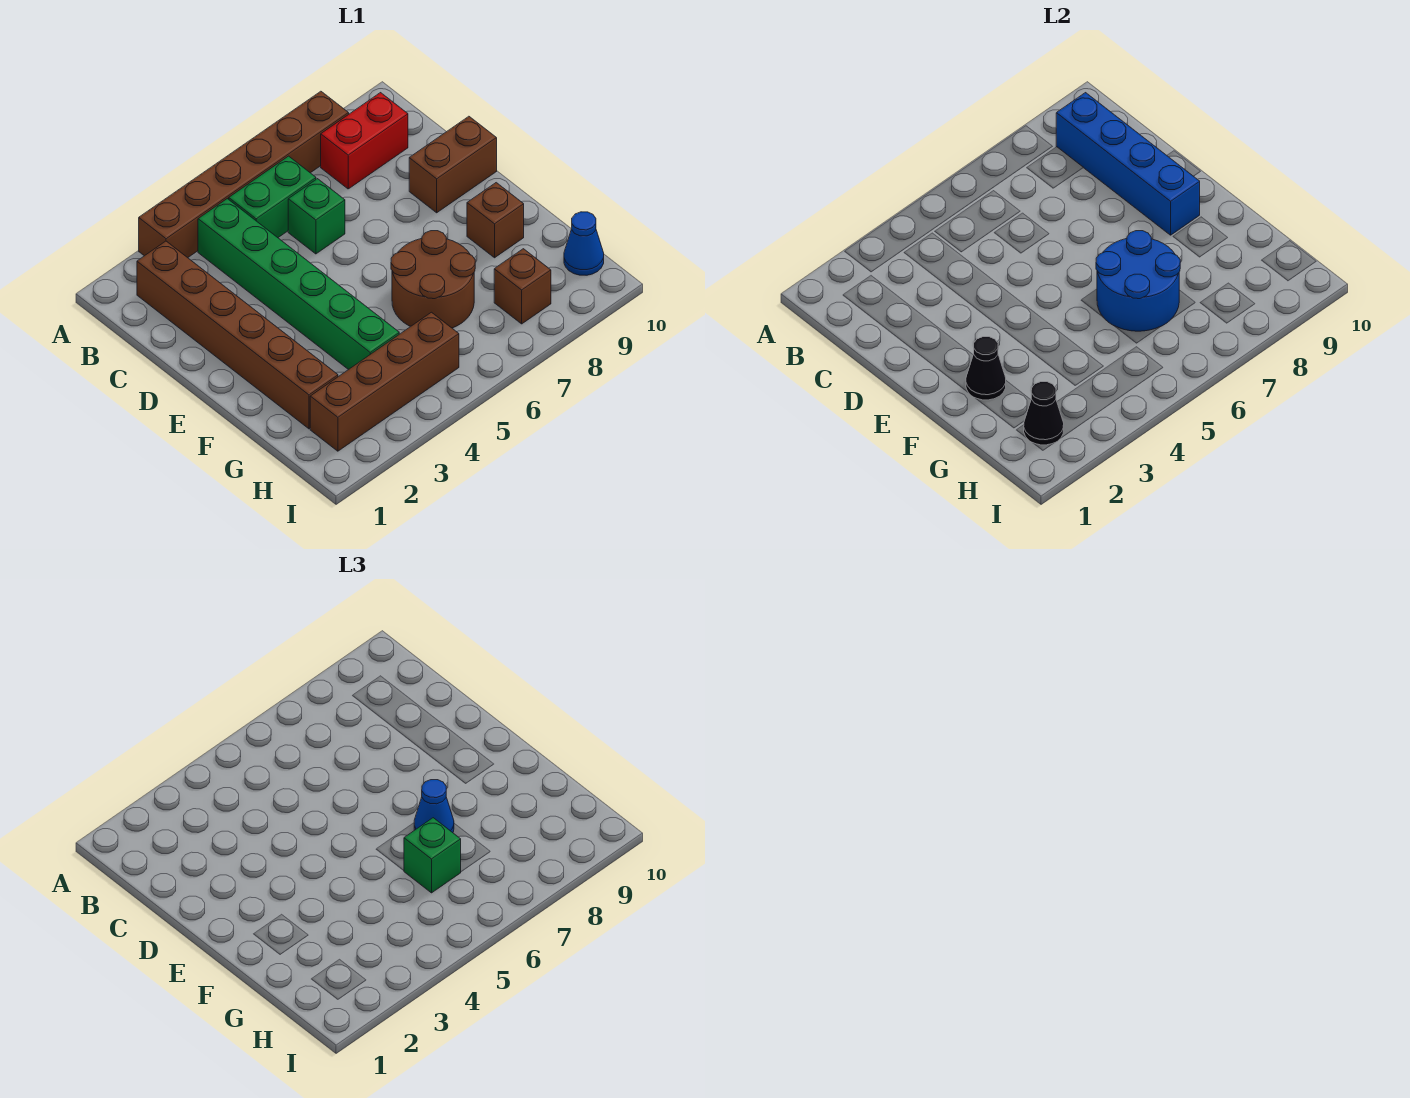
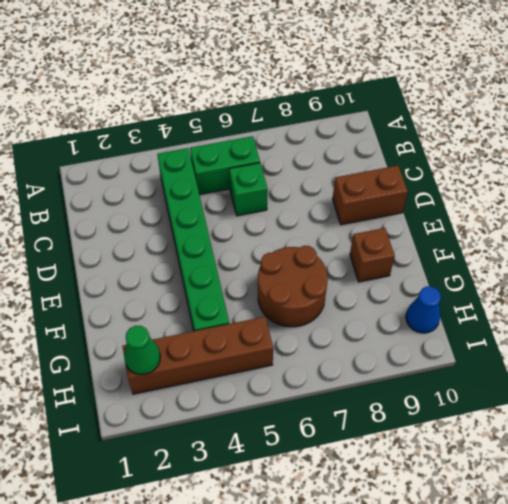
green 1x1 cone [124,326,160,374] -> black 1x1 cone [1024,382,1064,445]
none -> brown 1x6 brick [139,91,349,258]
none -> brown 1x6 brick [137,241,338,429]
none -> red 1x2 brick [321,93,408,189]

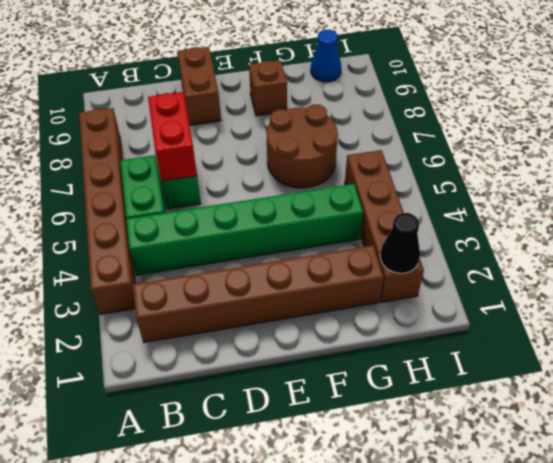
red 1x2 brick [148,92,197,182] -> red 1x2 brick moved to [321,93,408,189]
none -> brown 1x1 brick [494,249,551,324]
none -> blue 1x4 brick [1056,93,1200,235]
none -> black 1x1 cone [966,337,1006,400]

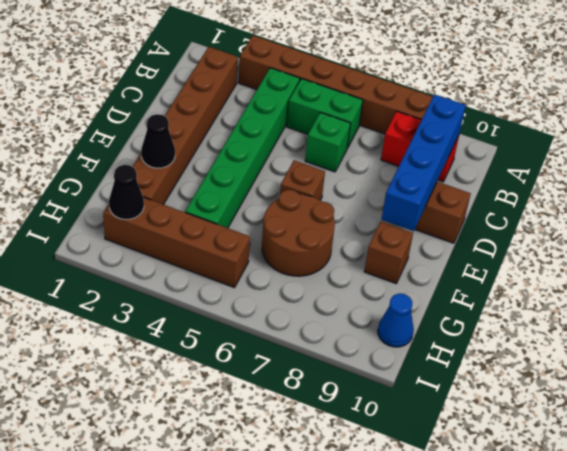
brown 1x1 brick [280,160,325,200] -> brown 1x1 brick moved to [494,249,551,324]
none -> blue 2x2 round brick [1096,231,1180,331]
none -> blue 1x1 cone [414,780,454,833]
none -> green 1x1 brick [404,818,461,893]

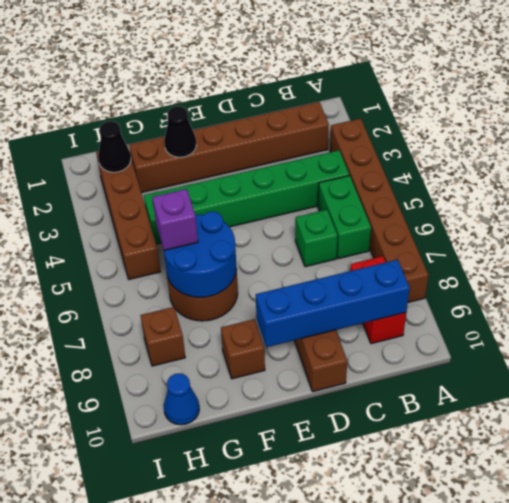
purple 1x1 brick [152,189,198,250] -> green 1x1 brick [404,818,461,893]
none -> blue 1x1 cone [414,780,454,833]

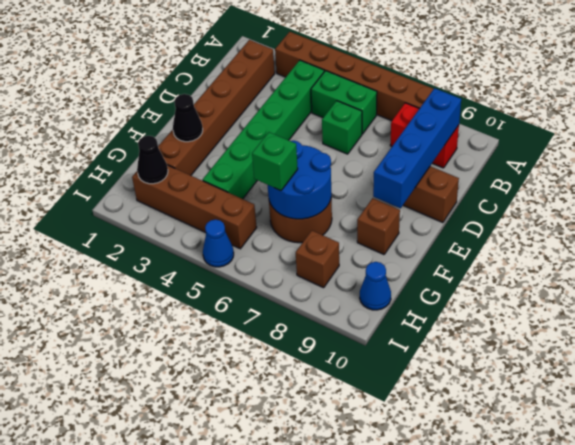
blue 1x1 cone [203,219,234,267] -> blue 1x1 cone moved to [414,780,454,833]

